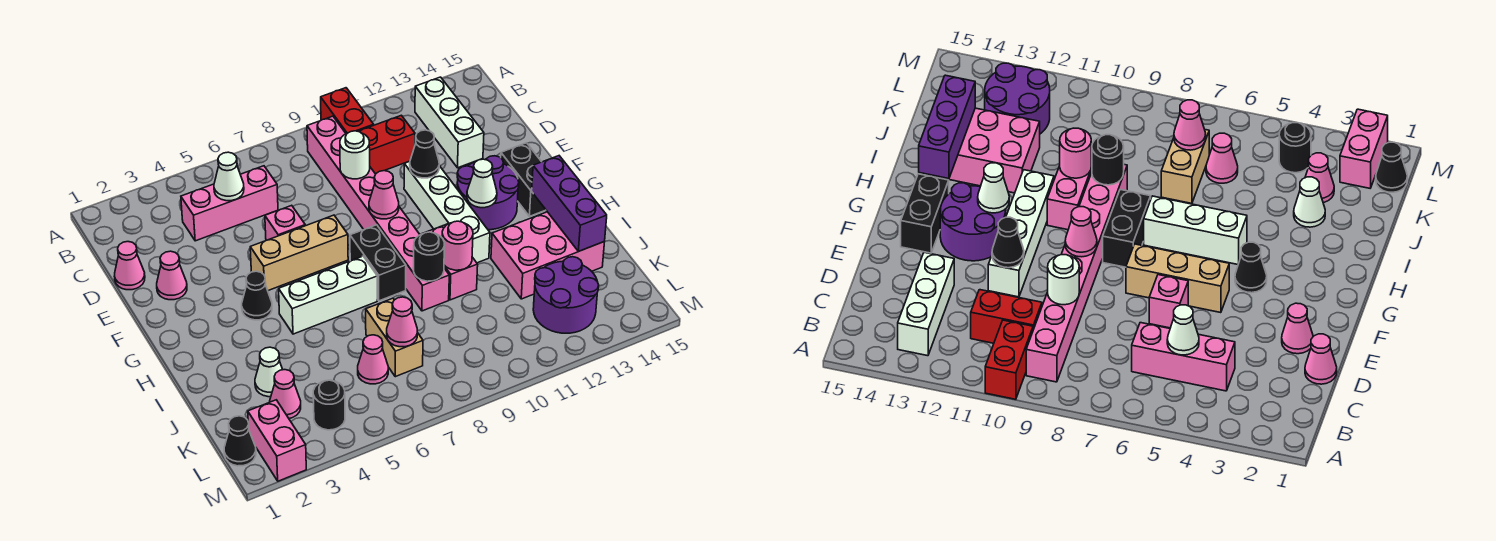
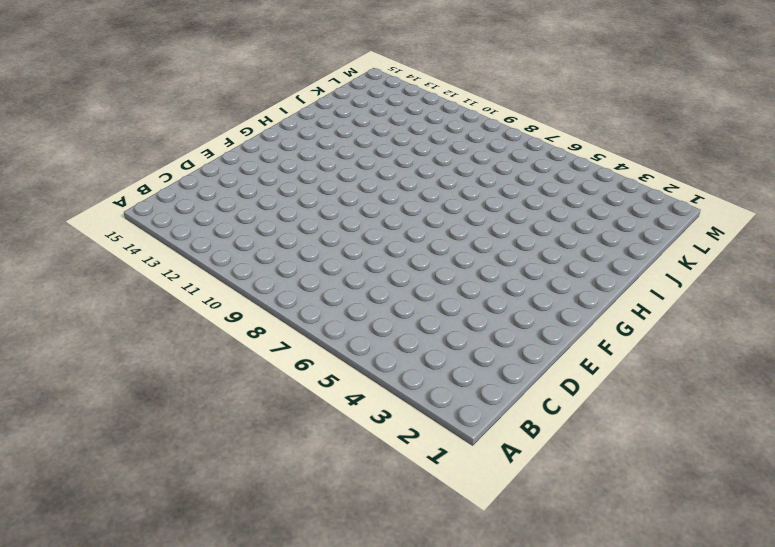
none -> red 1x2 brick [321,88,374,134]
none -> pink 1x8 brick [307,116,449,311]
none -> white 1x3 brick [415,77,484,168]
none -> pink 1x3 brick [181,166,278,241]

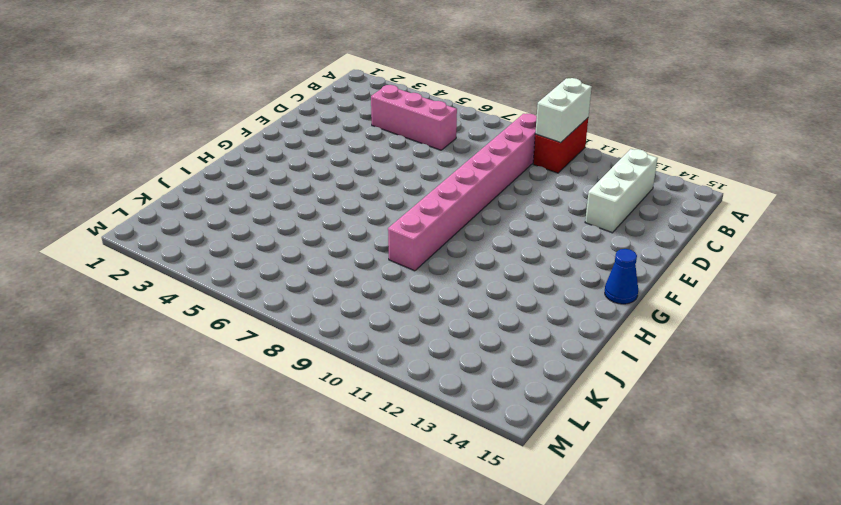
white 1x2 brick [535,78,592,143] -> none
blue 1x1 cone [605,249,638,304] -> none
none -> red 1x2 brick [358,115,415,174]
none -> pink 1x1 cone [114,242,145,290]
none -> pink 1x1 cone [157,251,187,300]
none -> pink 1x1 brick [265,205,305,240]

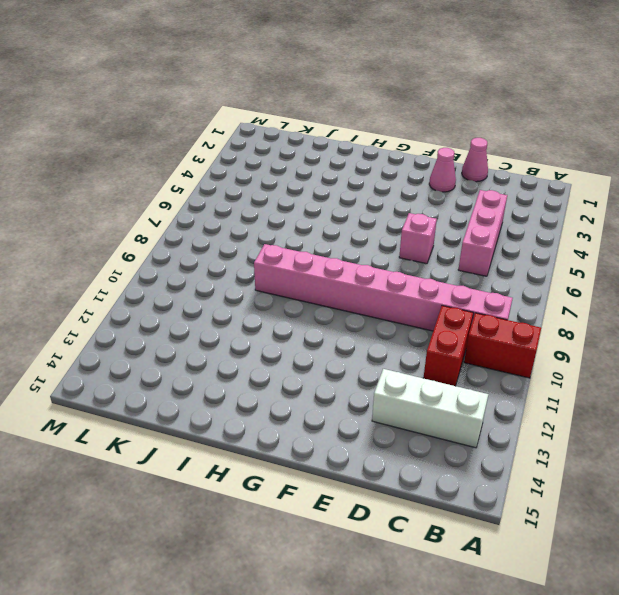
none -> white 1x4 brick [404,161,490,263]
none -> tan 1x3 brick [250,215,348,291]
none -> purple 2x2 round brick [457,156,519,230]
none -> black 1x2 brick [501,143,546,216]

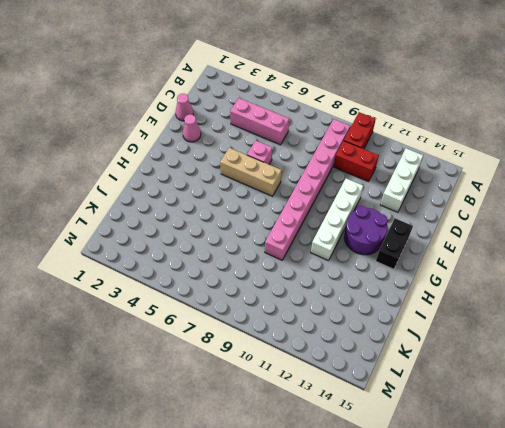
none -> black 1x1 cone [242,271,272,320]
none -> black 1x2 brick [350,225,406,301]
none -> white 1x3 brick [279,256,377,334]
none -> pink 1x2 brick [422,224,478,300]

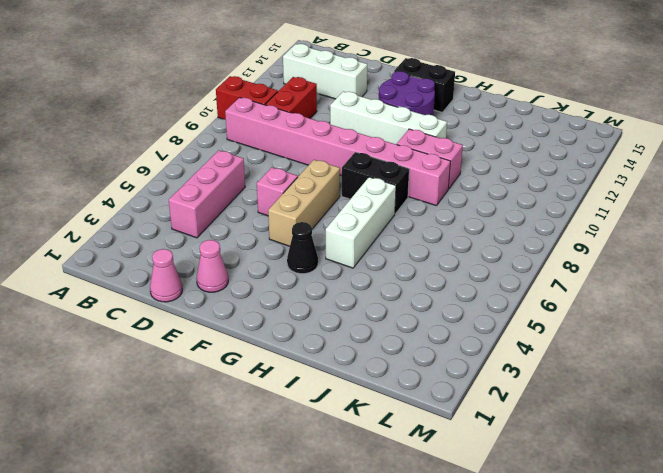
none -> pink 2x3 brick [491,212,605,299]
none -> white 1x1 cone [255,347,283,397]
none -> tan 1x2 brick [366,298,423,377]
none -> pink 1x1 cone [270,370,301,418]

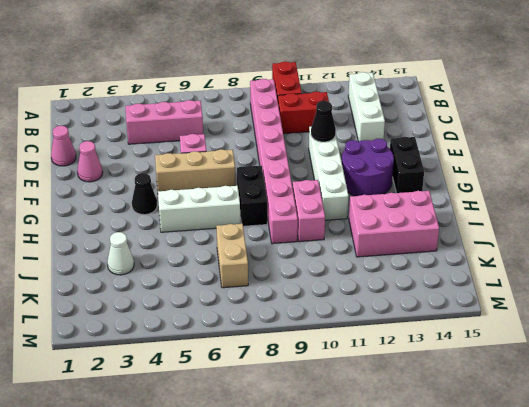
none -> pink 1x1 cone [270,370,301,418]
none -> pink 1x1 cone [358,335,388,384]
none -> purple 2x2 round brick [533,257,599,333]
none -> black 1x1 cone [224,416,256,466]

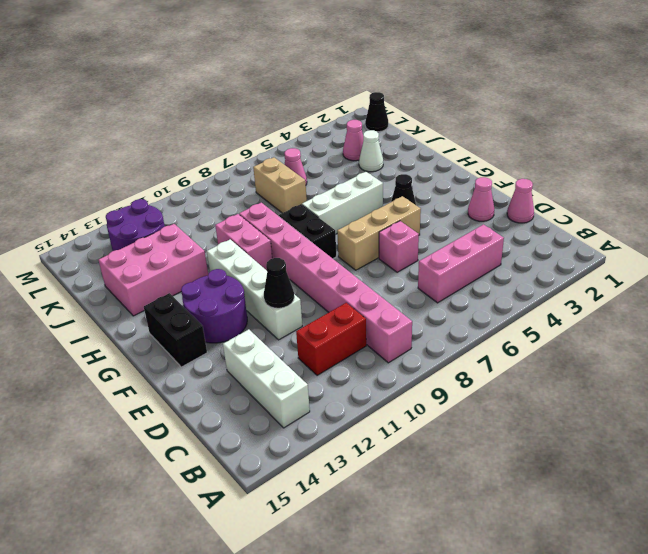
none -> red 1x2 brick [321,88,374,134]
none -> pink 1x2 brick [248,400,306,481]
none -> black 1x1 round brick [313,380,345,430]
none -> white 1x1 cone [214,152,244,201]

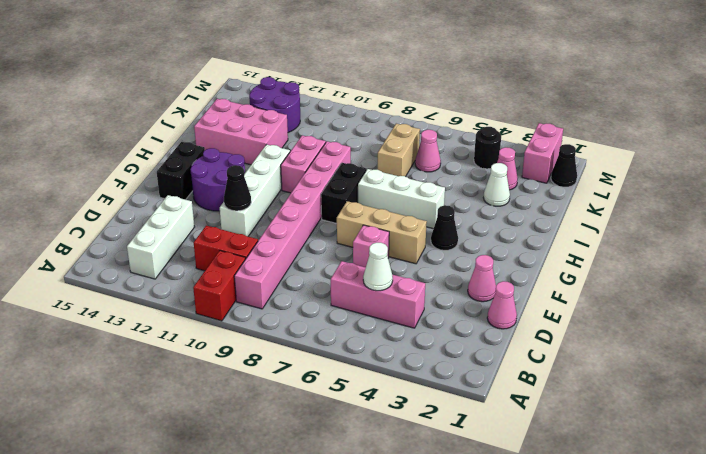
none -> white 1x1 round brick [340,131,370,179]
none -> pink 1x1 cone [369,171,399,219]
none -> white 1x1 cone [467,159,497,208]
none -> purple 1x3 brick [532,156,607,251]

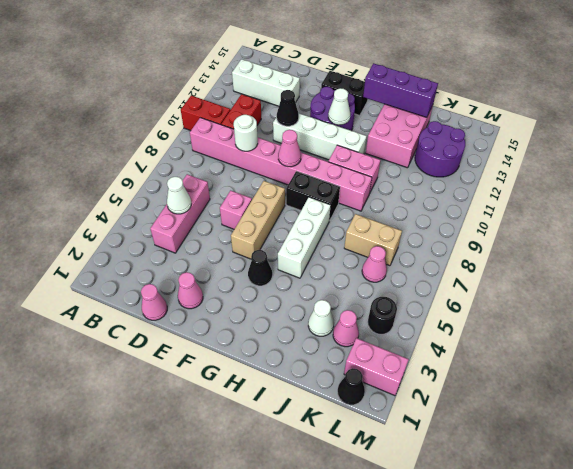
none -> black 1x1 round brick [413,232,444,281]
none -> pink 1x1 round brick [442,221,473,270]
none -> pink 1x1 cone [387,297,418,347]

